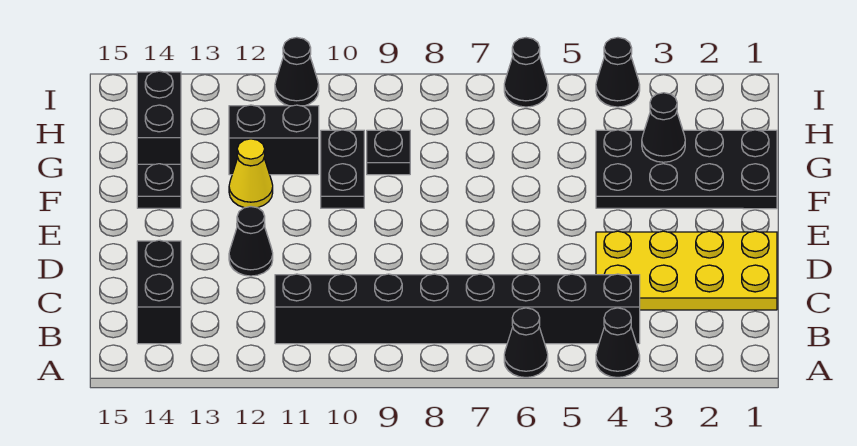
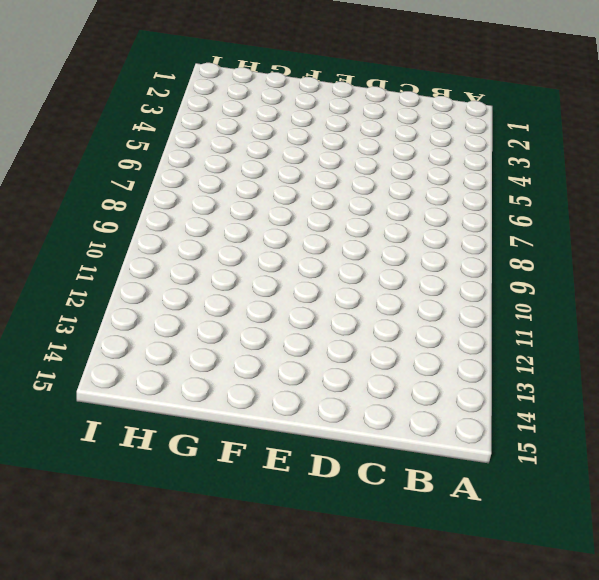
none -> black 1x1 cone [596,308,640,377]
none -> black 1x1 cone [504,308,548,377]
none -> black 1x8 brick [275,274,640,344]

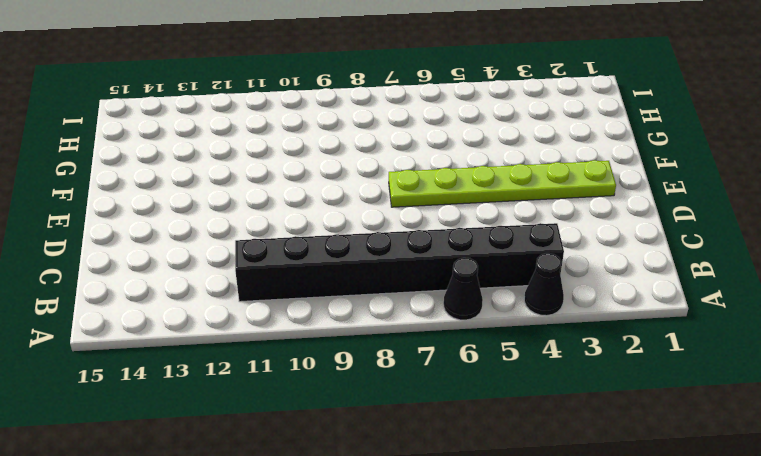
lime 1x6 plate [389,160,616,207] -> none
none -> black 1x2 brick [137,240,181,344]
none -> yellow 2x4 plate [596,231,777,310]
none -> black 1x1 cone [229,207,273,276]

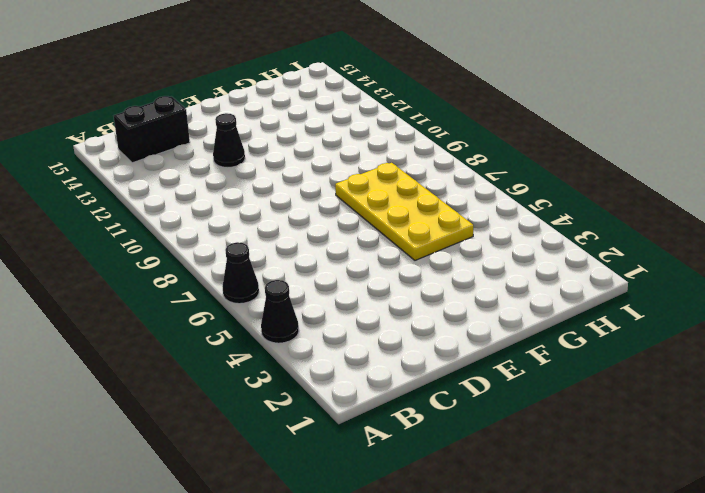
yellow 2x4 plate [335,163,473,260] -> yellow 2x4 plate moved to [596,231,777,310]
none -> black 1x8 brick [275,274,640,344]
none -> black 2x4 plate [596,130,777,209]
none -> black 1x2 plate [321,130,364,208]

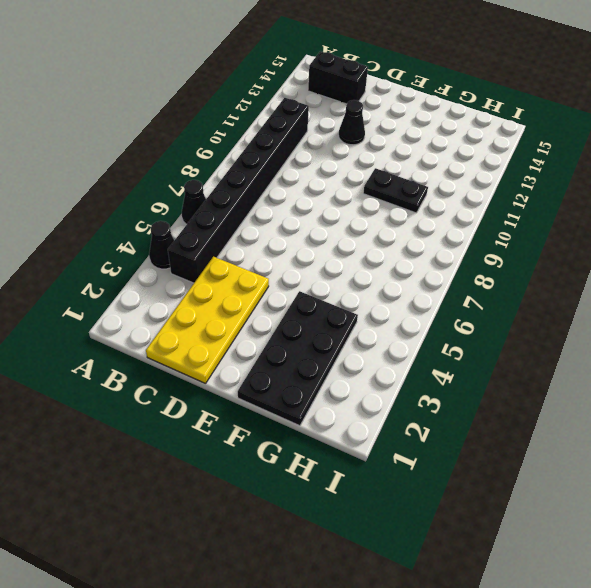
none -> yellow 1x1 cone [229,139,273,208]
none -> black 1x1 plate [137,164,181,208]
none -> black 1x1 plate [367,130,410,175]

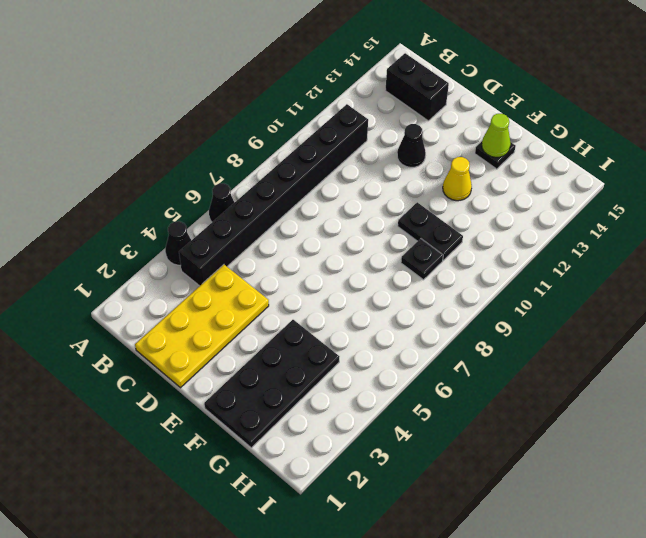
lime 1x1 cone [482,114,511,157] -> none
none -> black 1x2 brick [229,105,319,175]
none -> black 1x2 brick [137,71,181,164]
none -> black 1x1 cone [596,38,640,107]

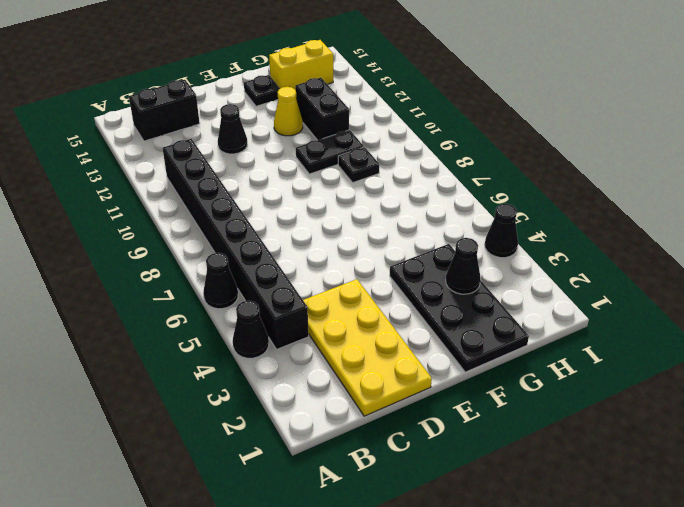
yellow 1x2 brick [269,40,333,89] -> black 1x2 brick [137,71,181,164]
none -> black 1x1 cone [504,38,548,107]
none -> black 1x1 cone [275,37,319,106]

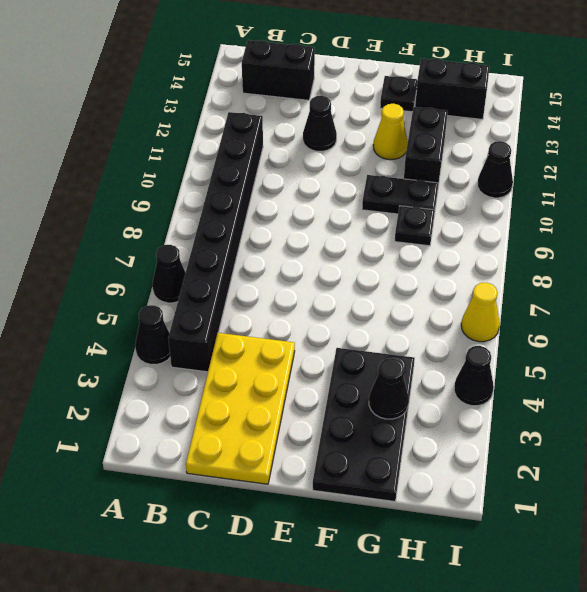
yellow 1x1 cone [461,283,500,342] -> black 1x1 cone [504,38,548,107]

